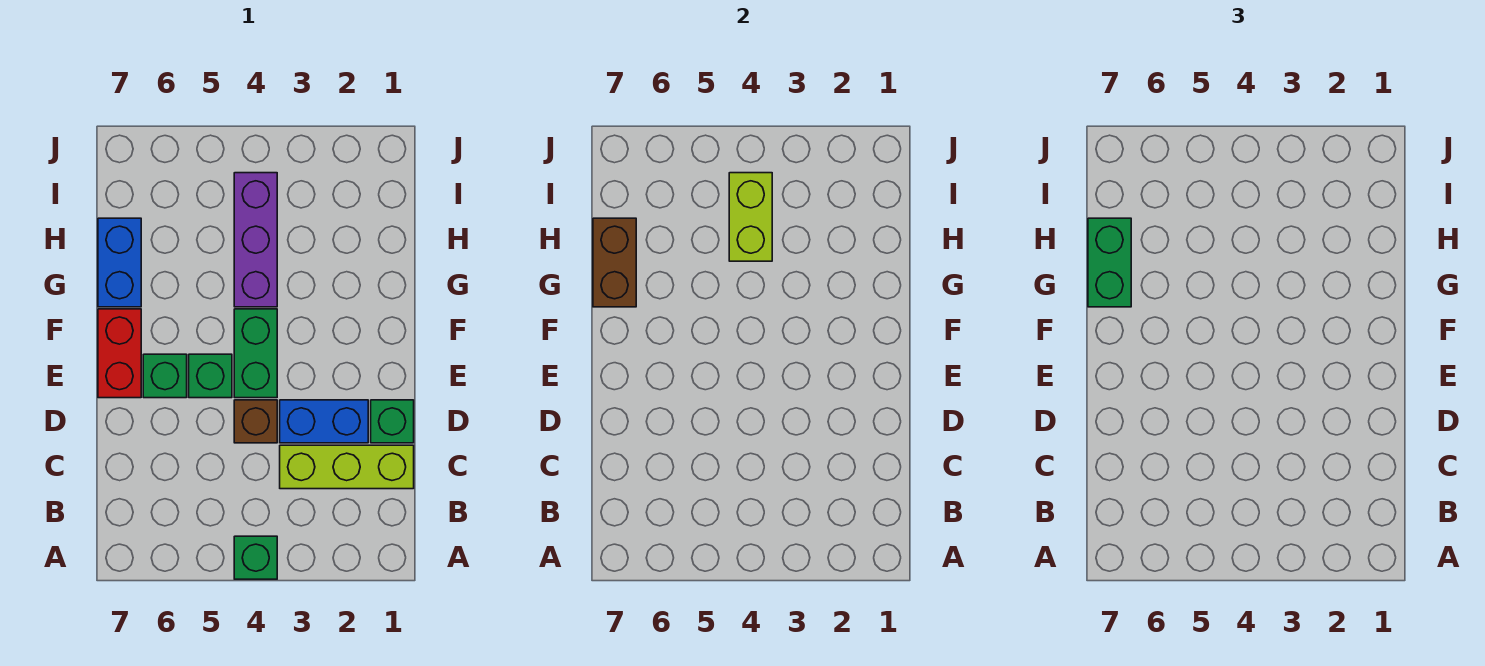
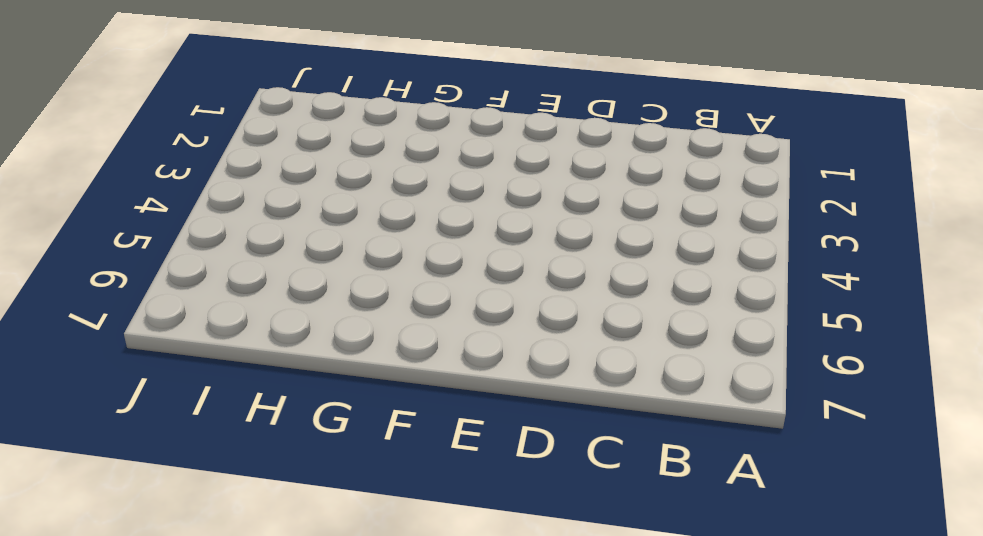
none -> green 1x1 brick [234,536,277,579]
none -> lime 1x3 brick [280,445,414,489]
none -> green 1x1 brick [371,400,414,443]

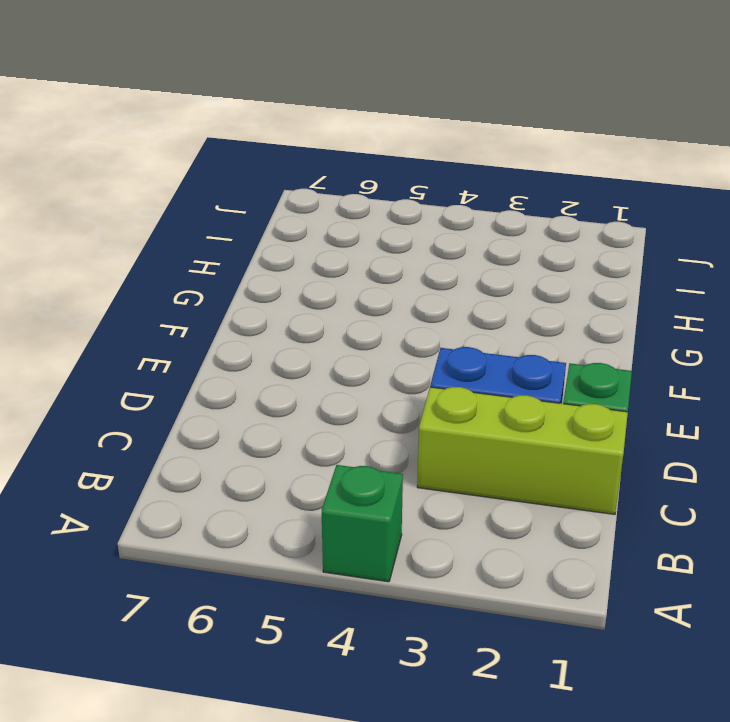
none -> brown 1x1 brick [234,400,277,443]
none -> green 1x2 brick [234,309,277,398]
none -> green 1x1 brick [189,354,232,398]

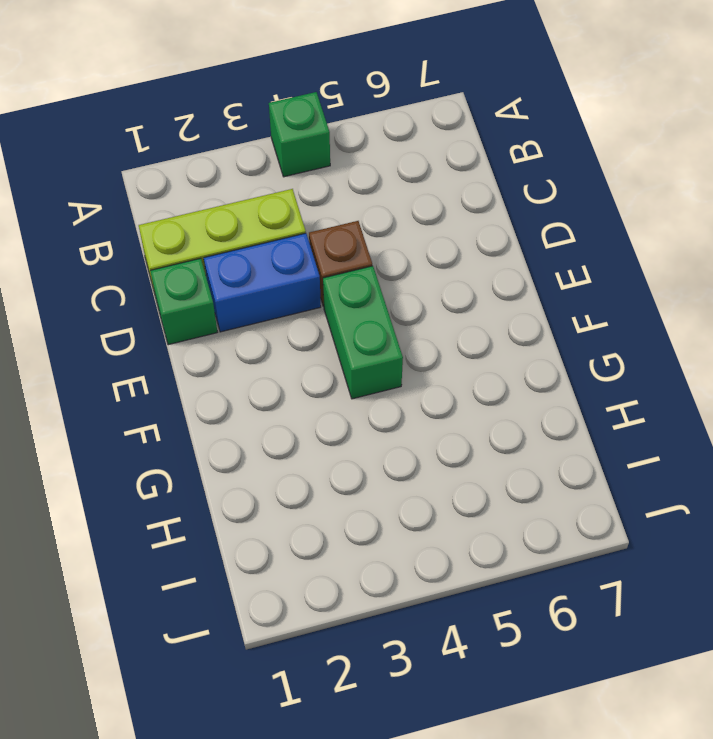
none -> green 1x1 brick [189,354,232,398]
none -> green 1x1 brick [143,354,187,398]
none -> red 1x2 brick [98,309,141,398]

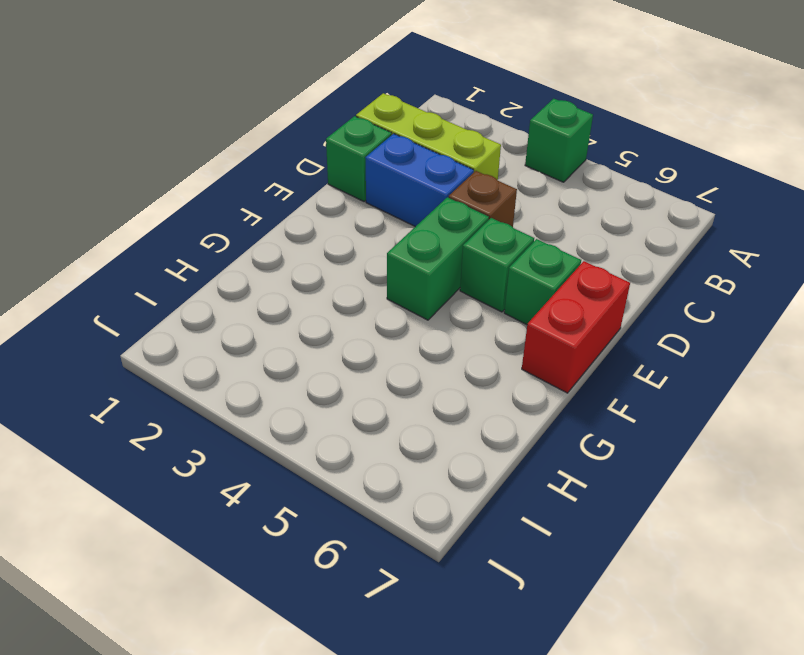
none -> purple 1x3 brick [234,173,277,307]
none -> blue 1x2 brick [98,218,141,307]
none -> brown 1x2 brick [593,218,636,307]

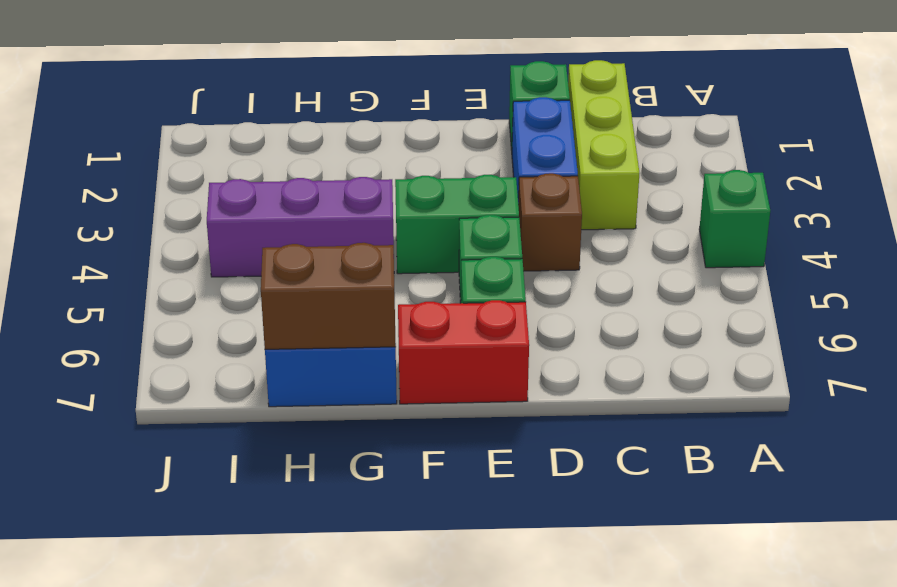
none -> lime 1x2 brick [729,173,772,261]
none -> green 1x2 brick [1088,218,1131,307]

